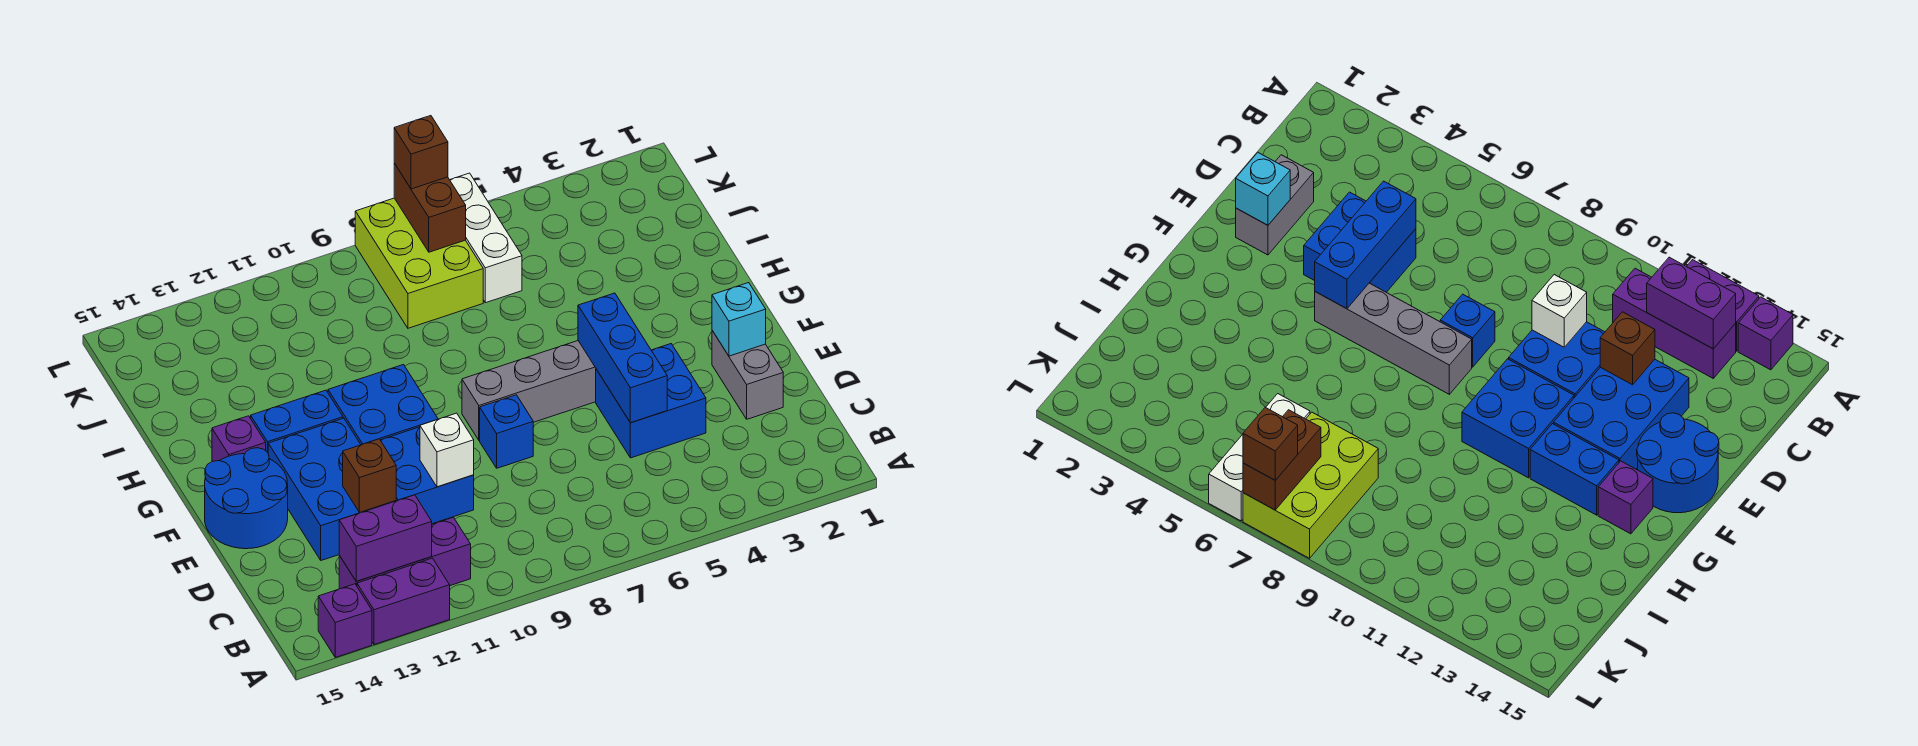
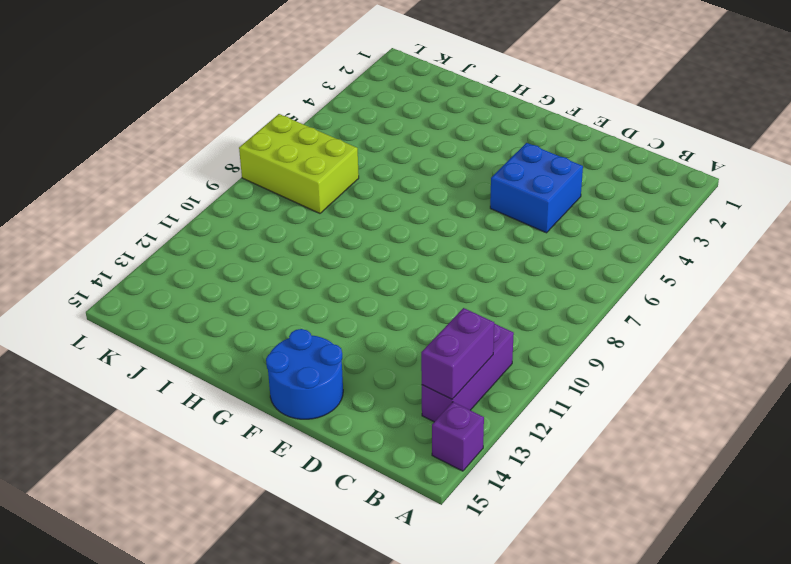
none -> purple 1x2 brick [357,558,450,645]
none -> grey 1x2 brick [712,331,783,419]
none -> blue 2x2 brick [380,427,474,524]

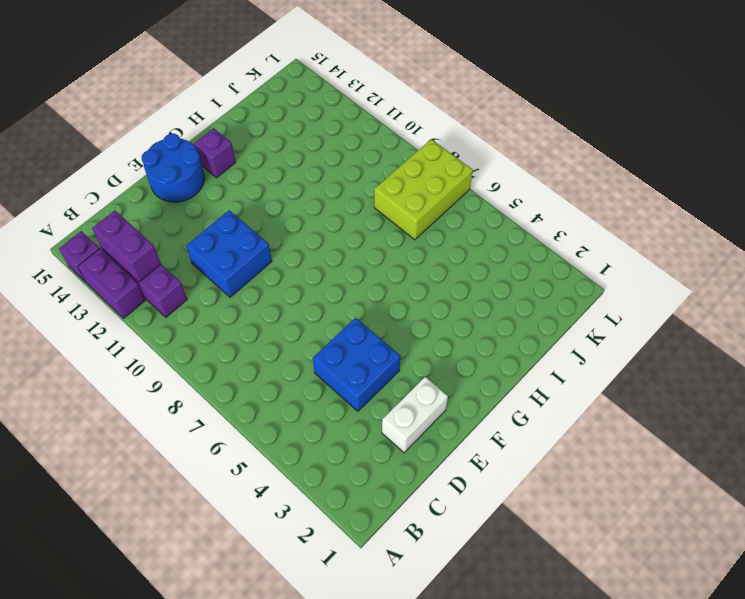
white 1x2 brick [382,377,448,453] -> grey 1x2 brick [712,331,783,419]
none -> blue 2x3 brick [268,418,394,560]
none -> blue 1x1 brick [480,395,533,468]
none -> grey 1x4 brick [462,341,596,440]

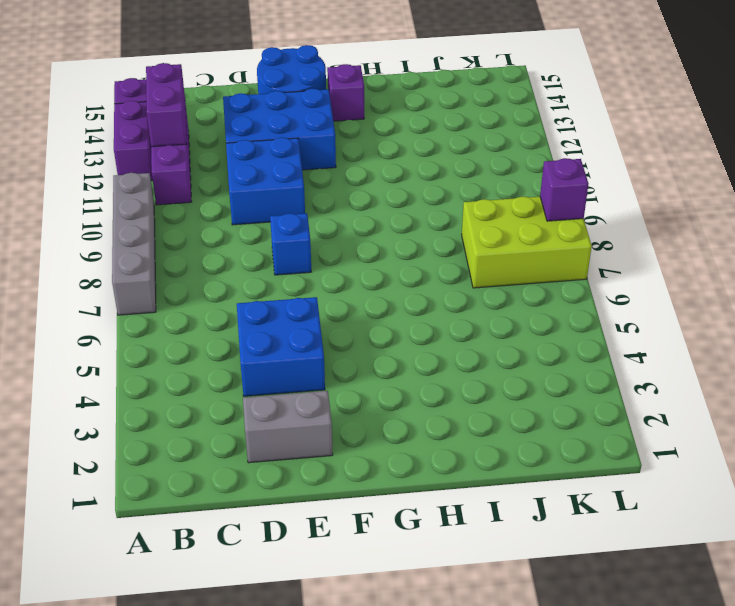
grey 1x4 brick [112,173,156,315] -> grey 1x4 brick moved to [462,341,596,440]
purple 1x1 brick [540,158,588,221] -> none
none -> blue 2x2 brick [328,365,438,445]
none -> blue 1x2 brick [251,390,343,453]
none -> white 1x3 brick [450,173,522,303]

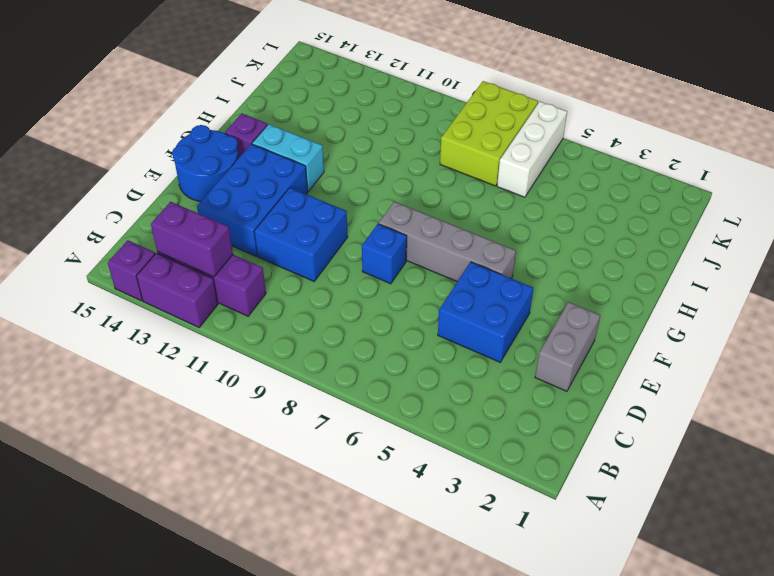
cyan 1x2 brick [252,124,324,191] -> blue 1x2 brick [251,390,343,453]
none -> blue 2x2 brick [328,365,438,445]
none -> blue 1x3 brick [578,293,667,423]
none -> white 1x1 brick [420,413,474,487]

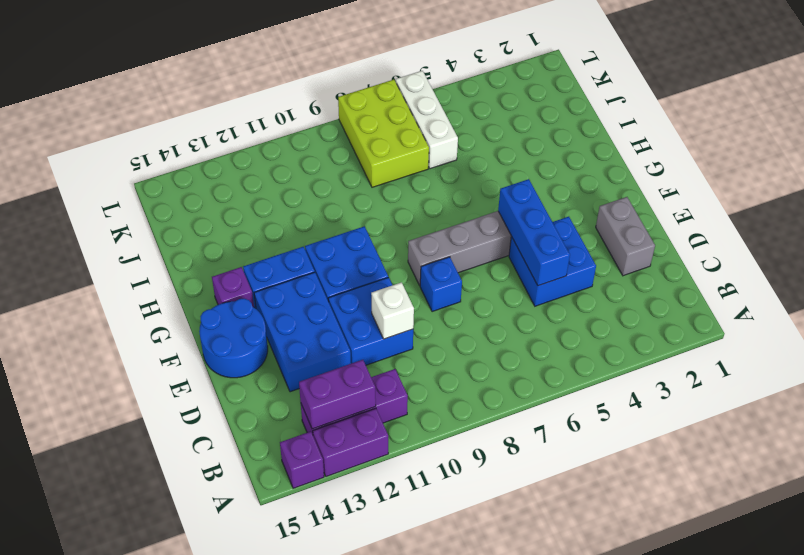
none -> brown 1x1 brick [343,439,396,512]
none -> cyan 1x1 brick [712,283,766,356]
none -> brown 1x2 brick [394,163,466,252]

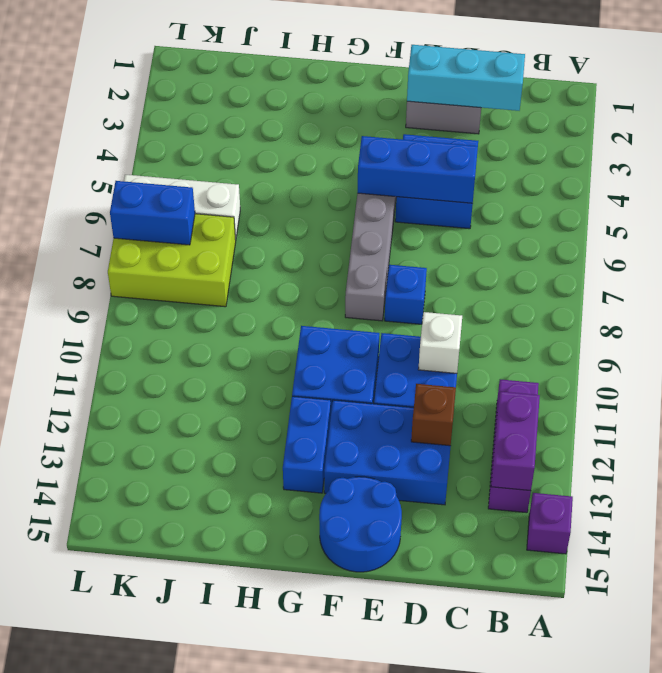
cyan 1x3 brick [407,45,525,111] -> cyan 1x1 brick [712,283,766,356]
blue 1x2 brick [110,181,195,245] -> brown 1x2 brick [394,163,466,252]
none -> purple 1x2 brick [357,558,450,645]
none -> purple 1x1 brick [212,416,266,461]
none -> brown 1x1 brick [394,116,448,189]

